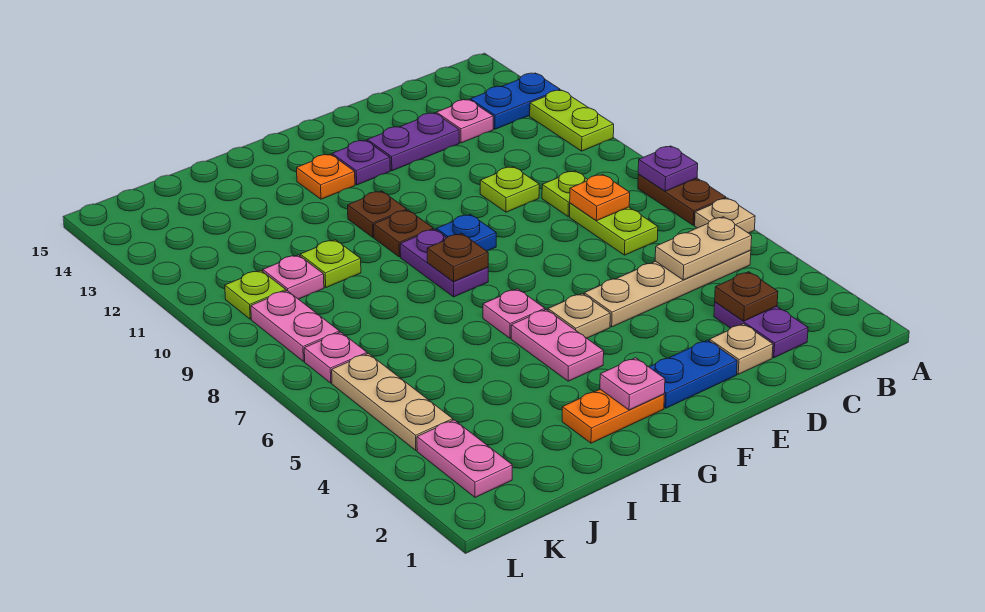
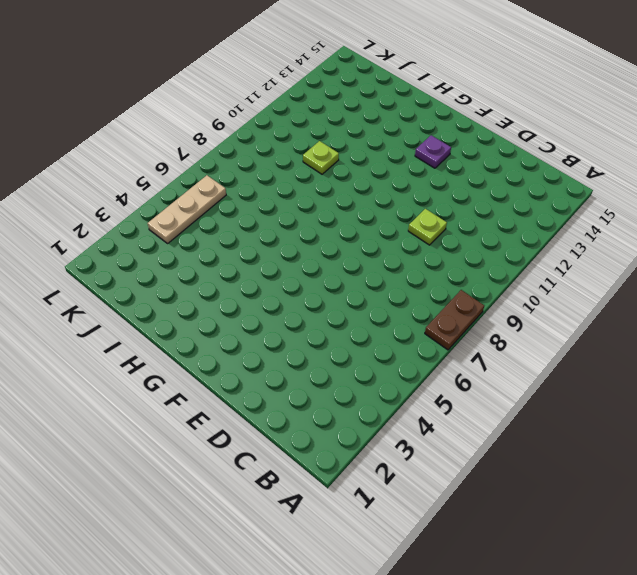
none -> tan 1x1 plate [695,198,755,233]
none -> lime 1x2 plate [530,90,614,151]
none -> blue 1x2 plate [470,73,560,129]
none -> tan 1x4 plate [584,250,751,327]

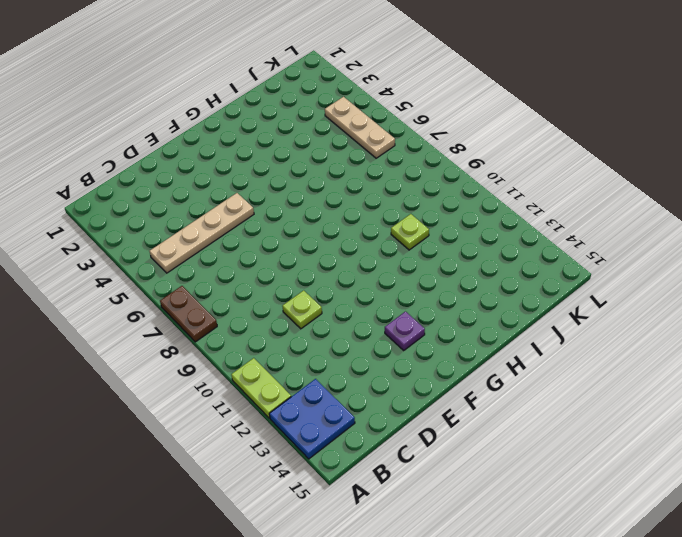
blue 2x2 plate [269,379,355,459] -> blue 1x2 plate [470,73,560,129]
none -> tan 1x1 plate [695,198,755,233]
none -> purple 1x2 plate [714,302,808,358]
none -> lime 1x2 plate [570,203,658,255]
none -> lime 1x1 plate [542,171,587,216]

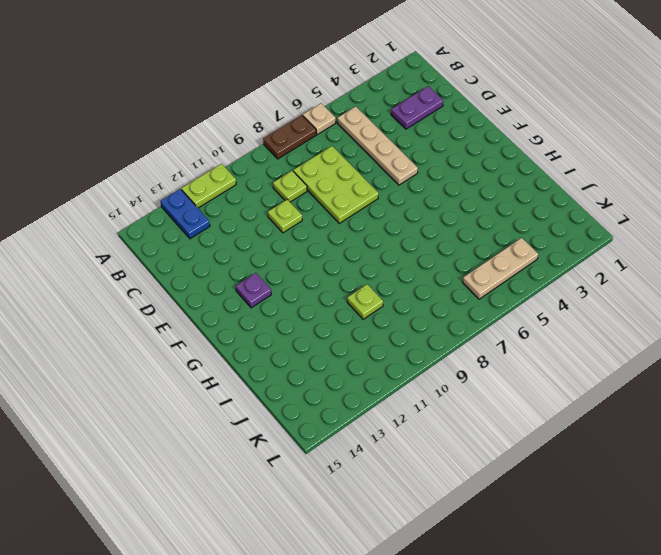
lime 2x3 plate [293,146,379,223] -> lime 1x2 plate [570,203,658,255]
none -> pink 1x1 plate [436,99,493,143]
none -> tan 1x1 plate [710,324,773,374]
none -> purple 1x2 plate [367,113,459,171]
none -> blue 1x2 plate [650,340,737,408]

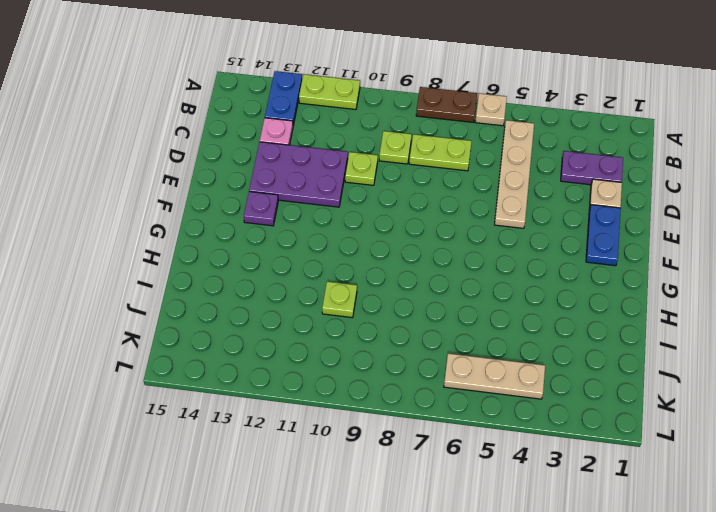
purple 2x3 plate [249,142,348,207] -> purple 1x2 plate [367,113,459,171]
none -> tan 1x1 plate [548,294,610,338]
none -> blue 1x1 plate [436,214,496,251]
none -> orange 1x2 plate [562,389,664,443]
none -> pink 1x2 plate [511,309,604,381]

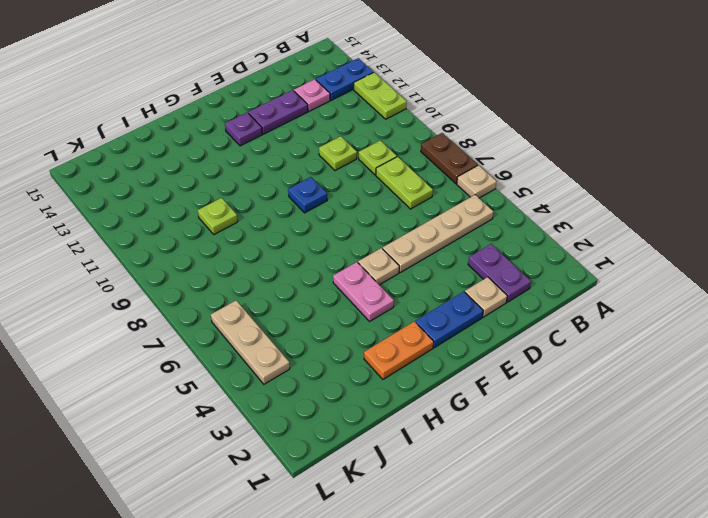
none -> pink 1x1 plate [483,289,545,338]
none -> purple 1x2 plate [400,229,488,297]
none -> brown 1x1 plate [374,210,433,257]
none -> brown 1x1 plate [348,191,407,237]

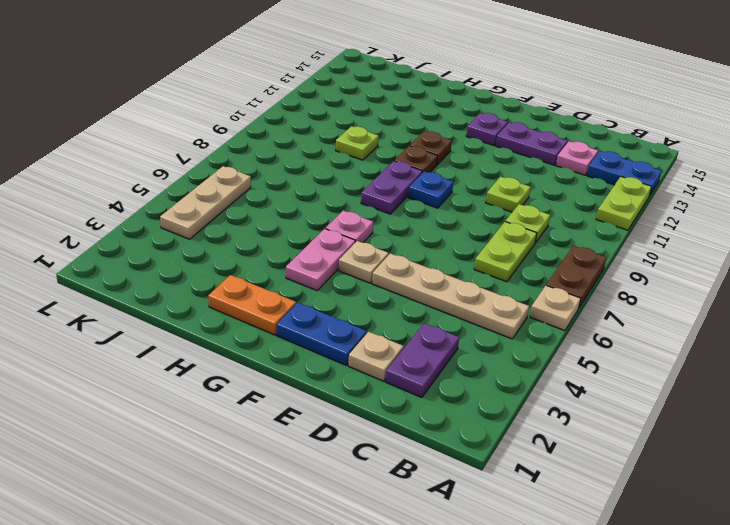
none -> orange 1x1 plate [297,154,355,199]
none -> pink 1x1 plate [263,255,324,299]
none -> pink 1x2 plate [417,420,513,498]
none -> pink 1x1 plate [304,332,367,383]

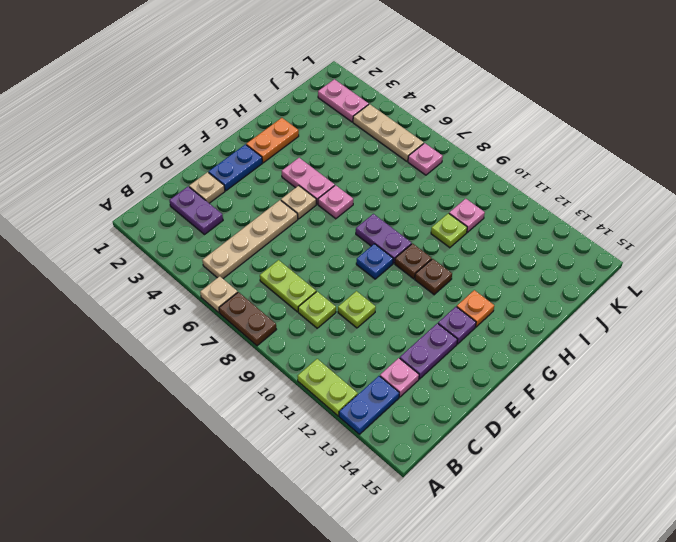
none -> pink 1x2 plate [251,291,340,361]
none -> lime 1x1 plate [225,270,286,319]
none -> purple 1x1 plate [638,146,698,191]
none -> tan 1x2 plate [655,217,752,280]

